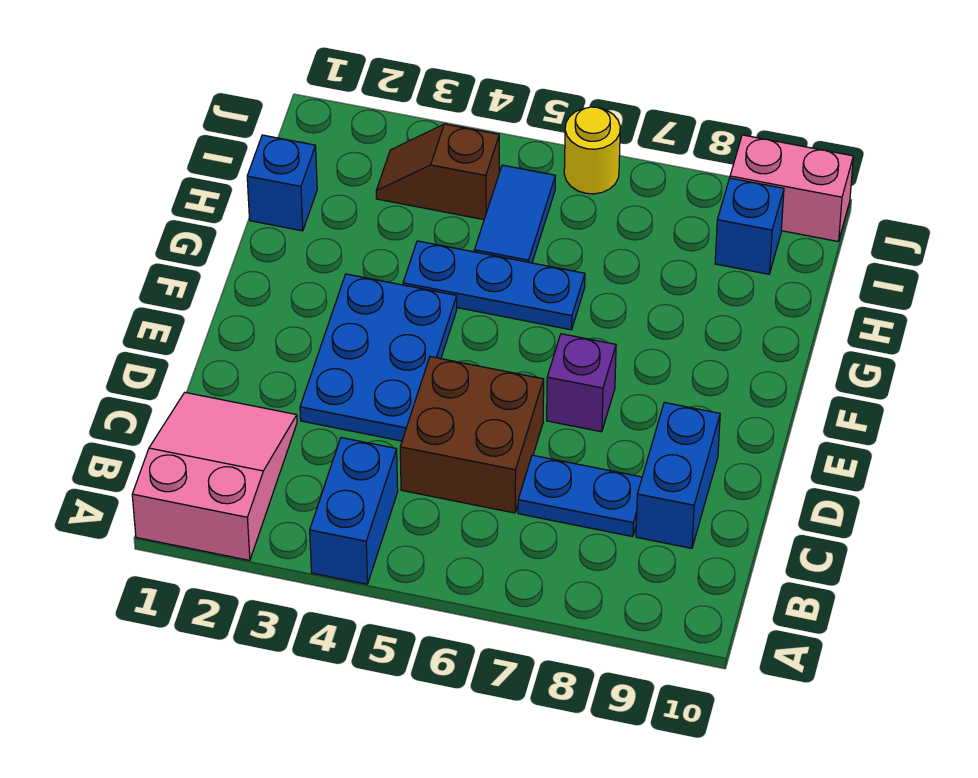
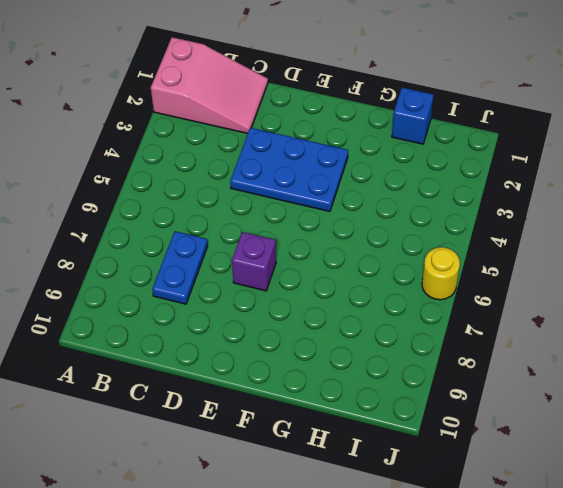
none -> blue 1x2 brick [310,438,398,584]
none -> brown 2x2 brick [400,357,544,513]
none -> blue 1x2 brick [636,403,720,548]

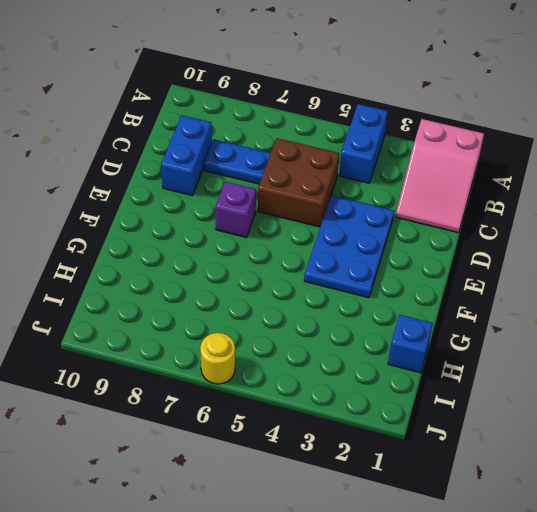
none -> blue 1x3 plate [403,241,585,330]
none -> blue 1x2 tile [474,165,555,263]
none -> brown 1x2 slope [376,124,499,220]

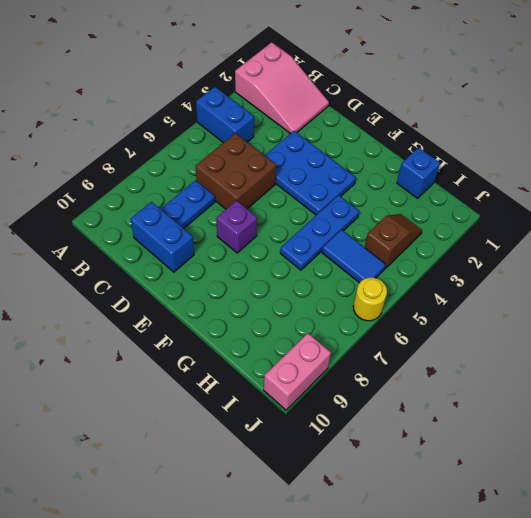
none -> blue 1x1 brick [715,178,784,274]

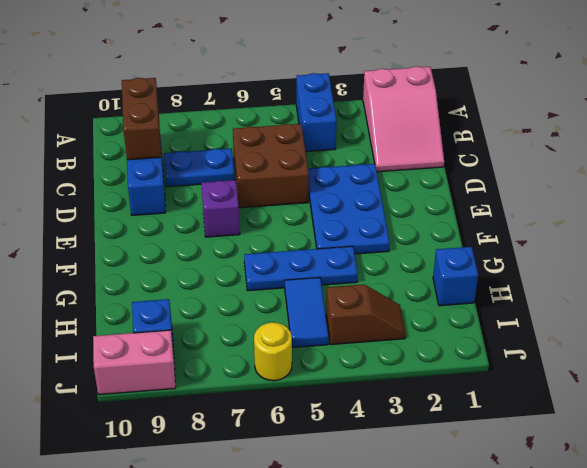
brown 1x2 brick [122,78,161,160] -> none

